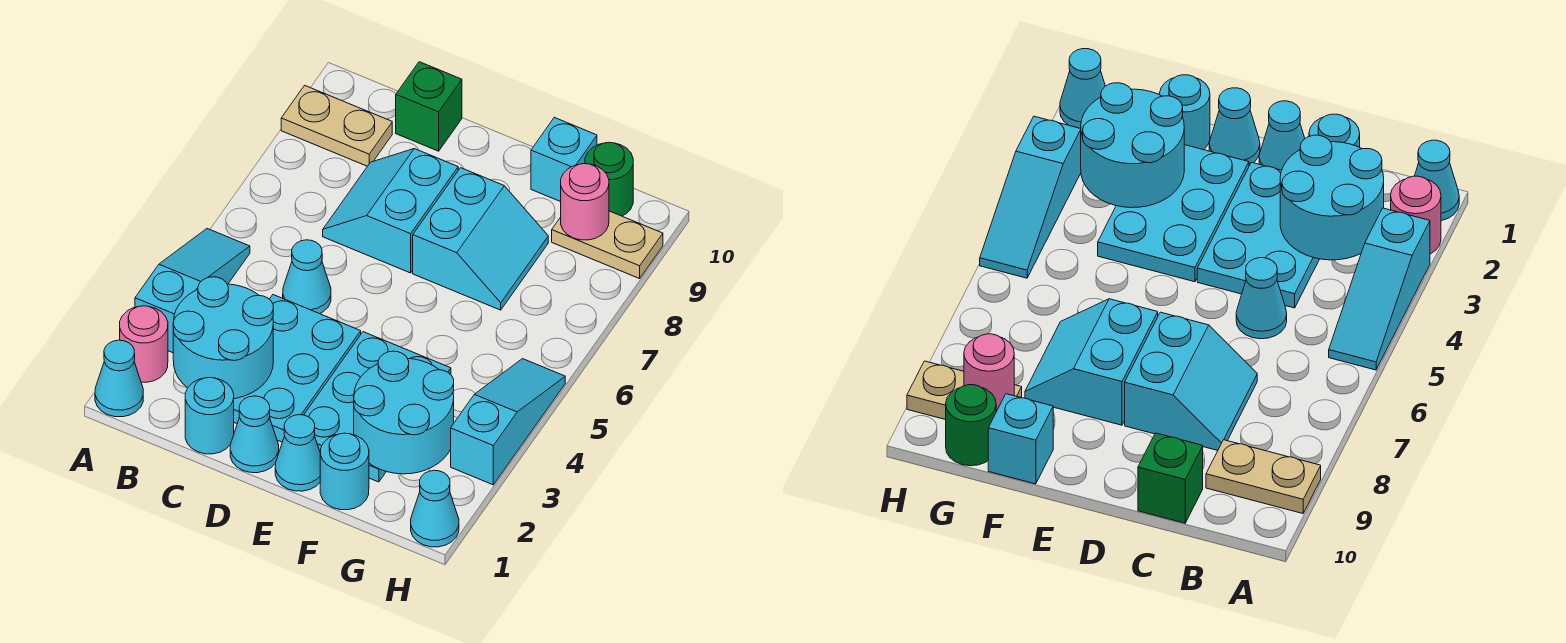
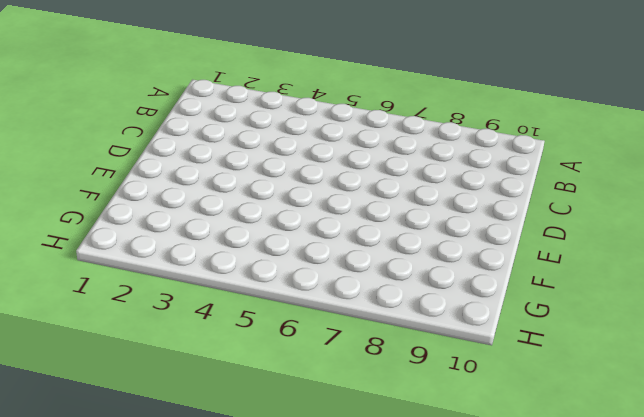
none -> cyan 1x1 cone [95,340,143,417]
none -> pink 1x1 round brick [120,306,168,382]
none -> cyan 1x3 slope [135,229,250,353]

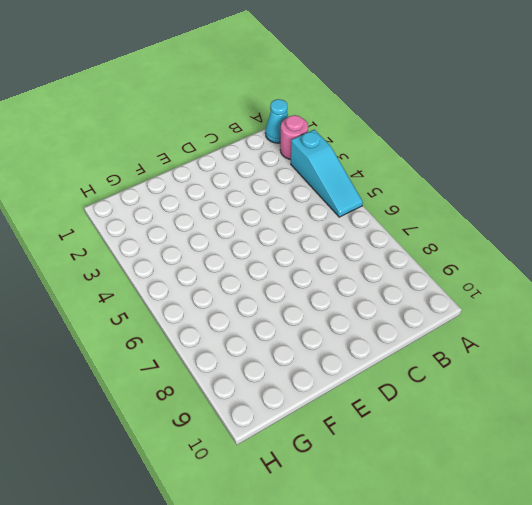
none -> tan 1x2 plate [281,85,392,166]
none -> cyan 1x1 round brick [185,378,234,454]
none -> cyan 2x3 plate [234,295,361,442]

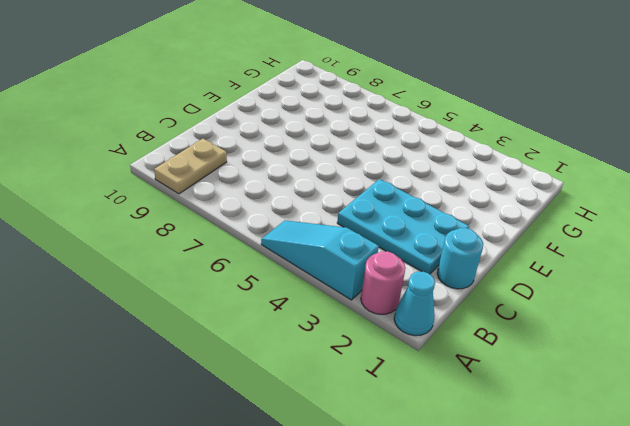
none -> cyan 1x1 cone [283,240,331,314]
none -> cyan 2x2 slope [323,149,458,273]
none -> green 1x1 brick [396,62,462,151]

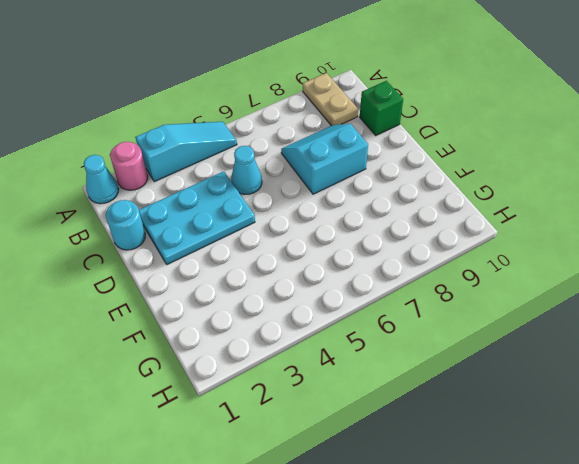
none -> cyan 1x1 cone [230,396,279,473]
none -> cyan 1x1 cone [275,415,321,491]
none -> cyan 2x3 plate [304,332,451,482]

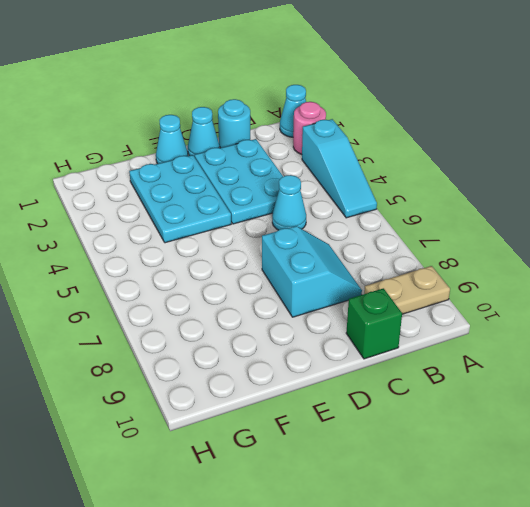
none -> cyan 2x2 slope [413,168,548,310]
none -> cyan 1x1 round brick [320,433,369,510]
none -> cyan 1x1 brick [531,117,597,202]

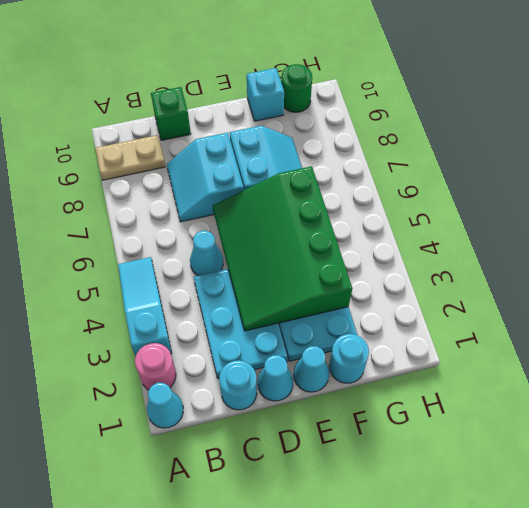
green 3x4 slope [213,166,352,331] -> cyan 2x2 round brick [354,351,454,474]
none -> tan 1x2 plate [552,211,663,279]
none -> cyan 1x1 cone [411,470,459,547]
none -> cyan 1x3 slope [451,359,565,485]

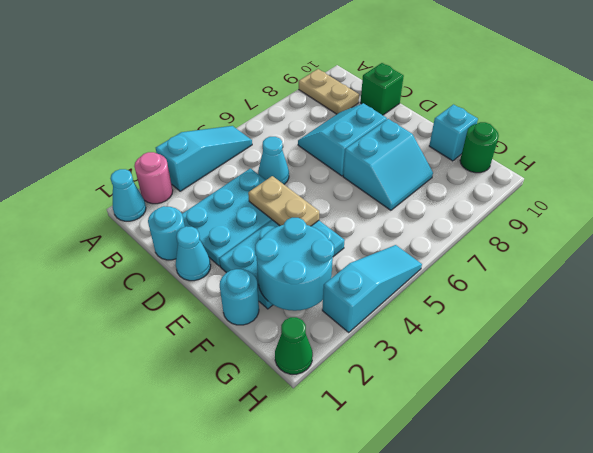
tan 1x2 plate [248,176,319,226] -> tan 1x2 plate moved to [552,211,663,279]
green 1x1 cone [275,317,313,374] -> cyan 1x1 cone [411,470,459,547]
none -> cyan 1x1 cone [275,415,321,491]
none -> cyan 2x2 round brick [173,277,273,399]
none -> pink 1x1 round brick [561,164,609,240]

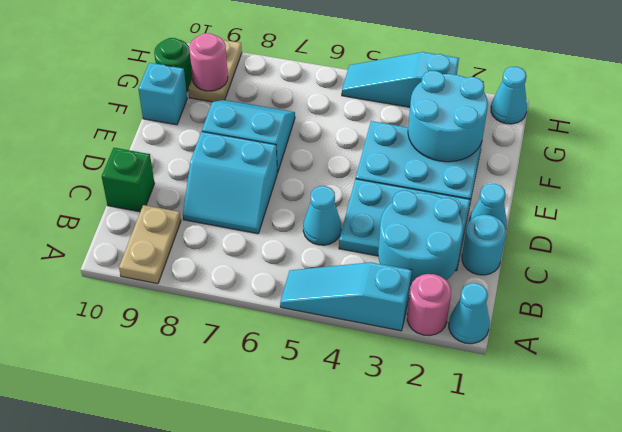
none -> cyan 1x1 cone [275,415,321,491]
none -> cyan 1x1 round brick [320,433,369,510]

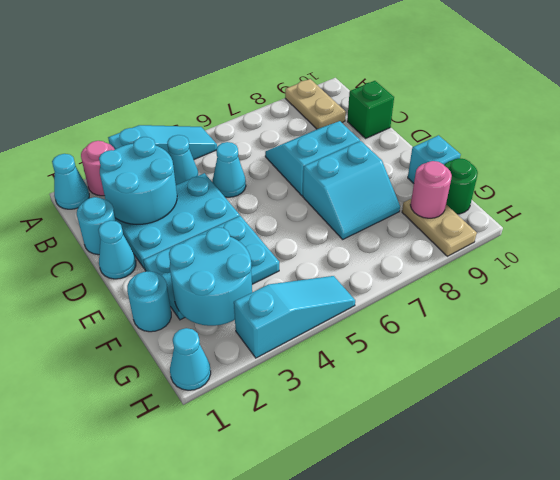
cyan 1x1 cone [167,135,198,185] -> cyan 1x1 cone moved to [275,415,321,491]

